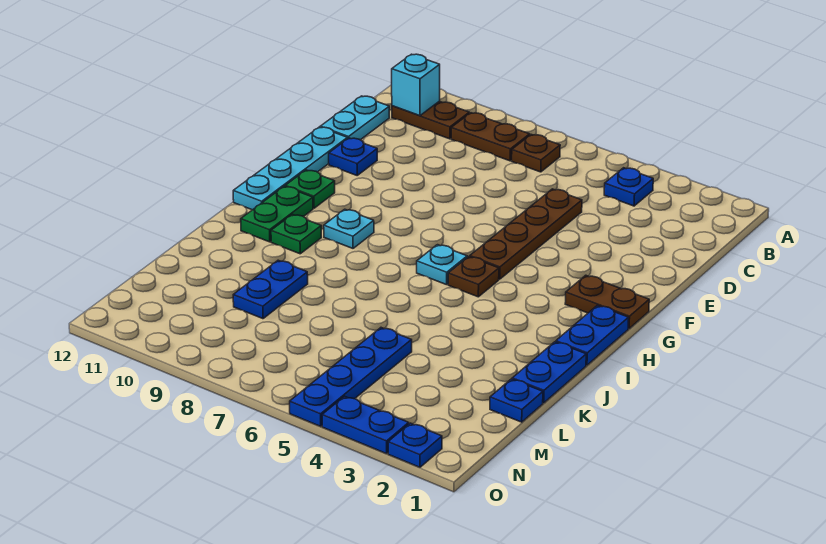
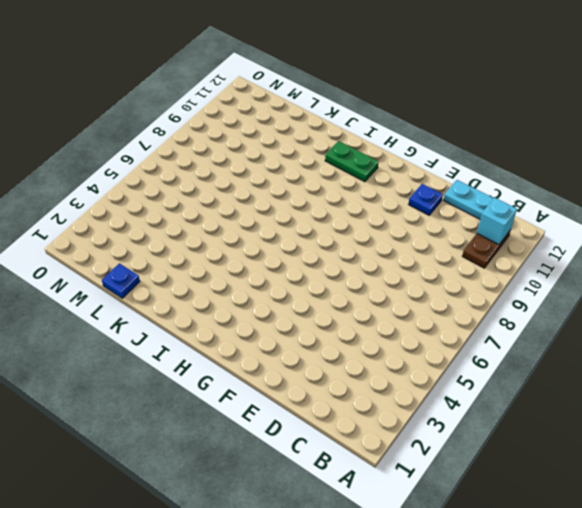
none -> blue 1x1 plate [604,168,653,206]
none -> brown 1x1 plate [512,135,560,172]
none -> brown 1x2 plate [451,113,530,161]

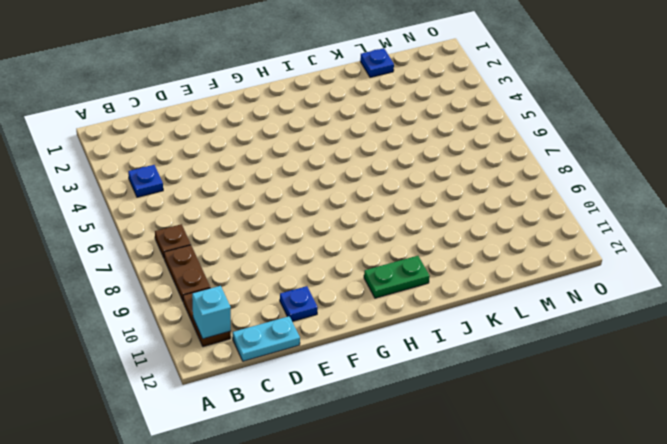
none -> brown 1x4 plate [470,189,582,279]
none -> cyan 1x4 plate [233,127,348,210]
none -> brown 1x2 plate [565,275,649,329]

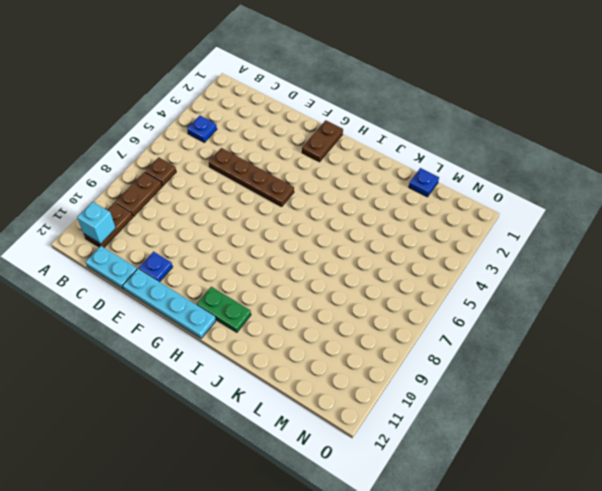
none -> green 1x1 plate [285,170,335,208]
none -> blue 1x2 plate [556,305,629,365]
none -> brown 1x1 plate [448,257,499,297]

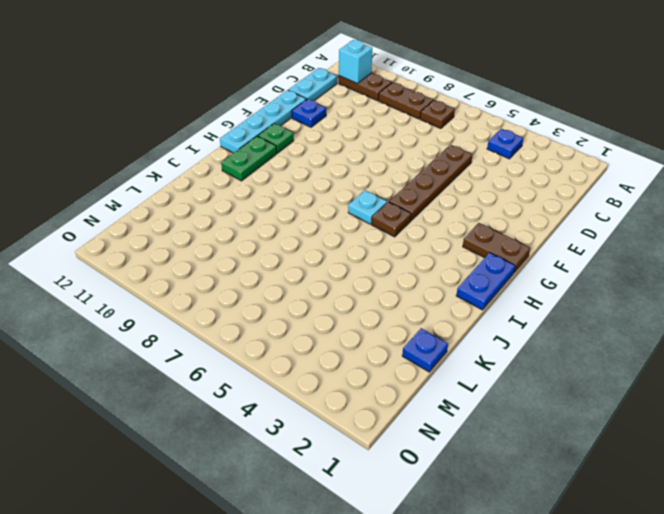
none -> cyan 1x1 plate [324,209,374,248]
none -> green 1x1 plate [271,214,321,254]
none -> blue 1x2 plate [512,342,586,403]

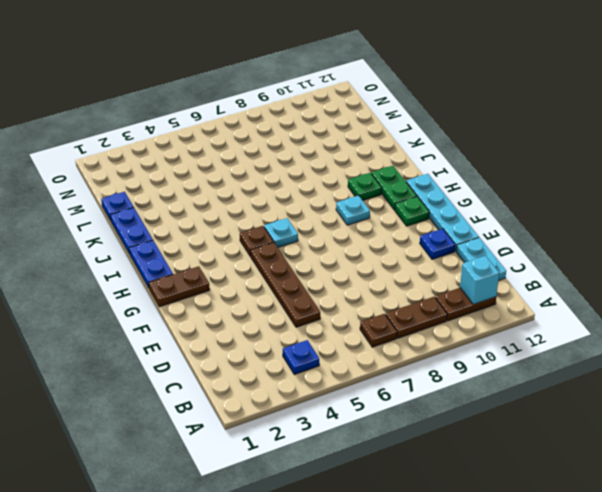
none -> blue 1x2 plate [233,260,308,319]
none -> blue 1x4 plate [290,328,412,426]
none -> blue 1x1 plate [388,423,442,467]

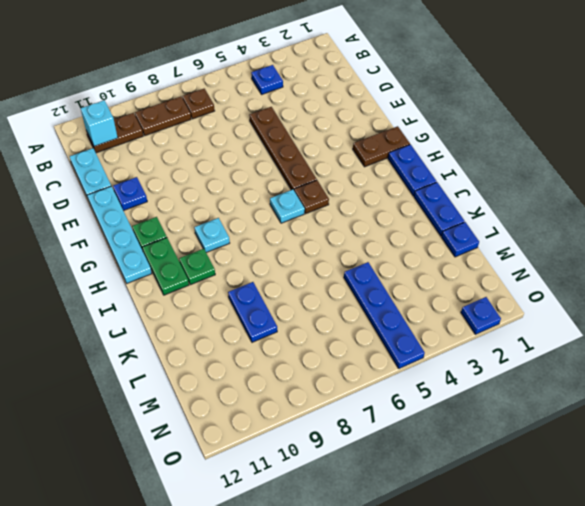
none -> blue 1x2 plate [322,396,409,454]

